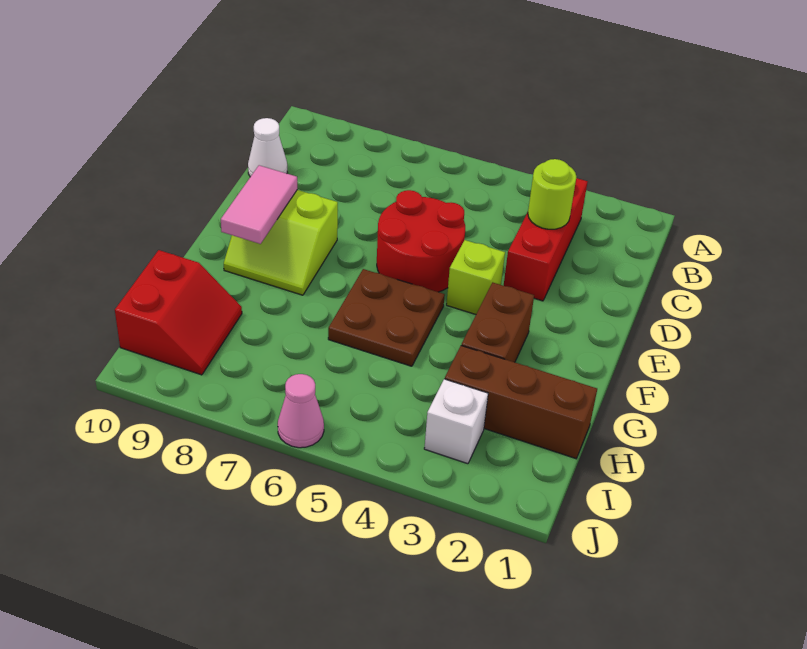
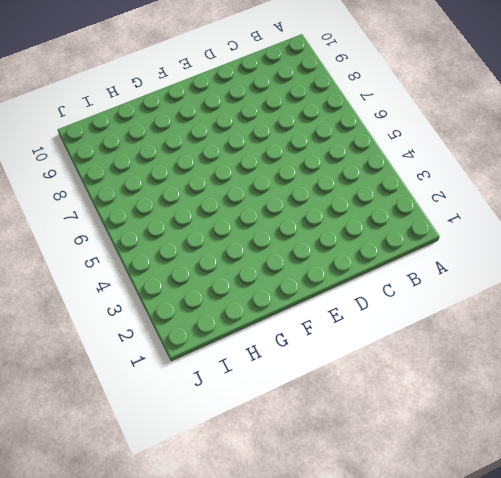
none -> red 1x3 brick [504,178,588,301]
none -> white 1x1 cone [248,118,287,177]
none -> red 2x2 round brick [377,190,465,292]

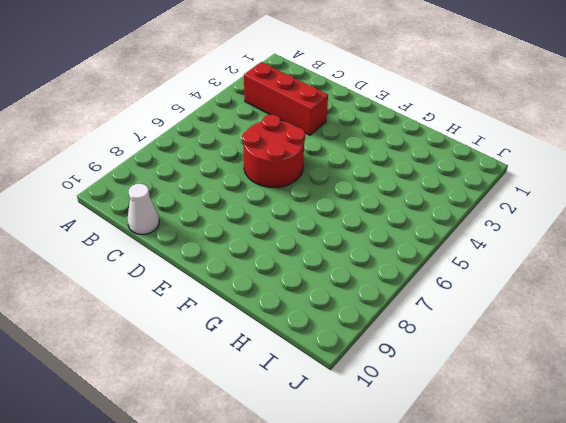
none -> lime 1x1 brick [446,240,505,314]
none -> lime 2x2 slope [224,190,338,295]
none -> brown 1x2 brick [462,282,534,362]

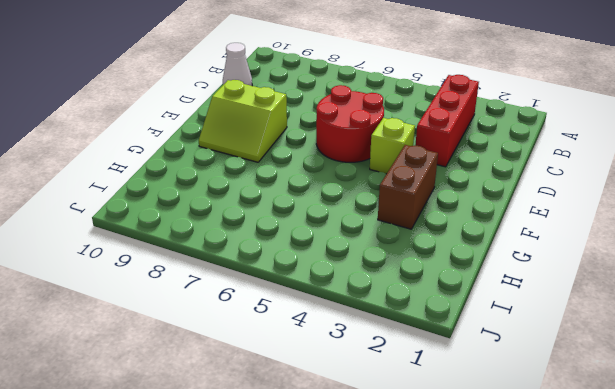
none -> brown 2x2 plate [328,269,445,366]
none -> brown 1x3 brick [445,345,597,459]
none -> red 2x2 slope [115,250,242,375]

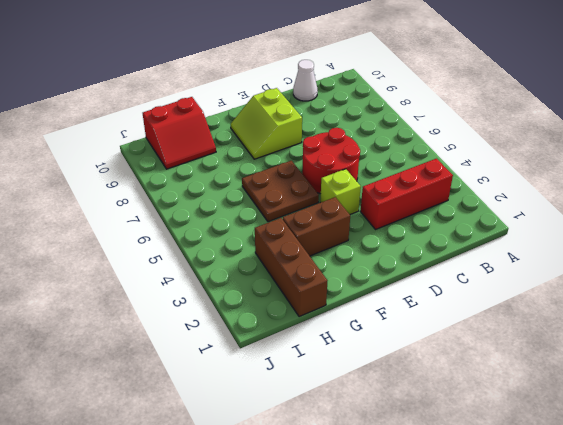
none -> white 1x1 brick [424,379,488,464]
none -> pink 1x1 cone [278,374,324,448]
none -> lime 1x1 round brick [528,159,576,229]

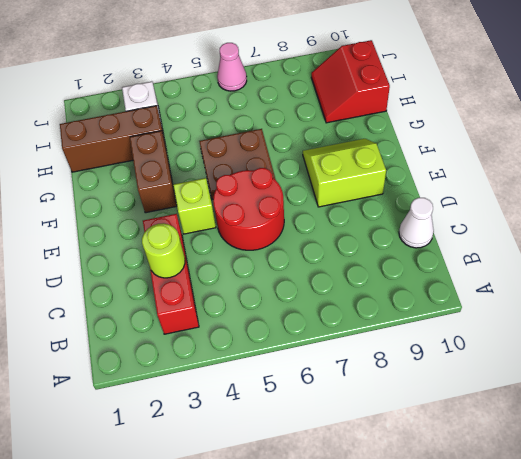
none -> pink 1x2 tile [221,165,297,244]

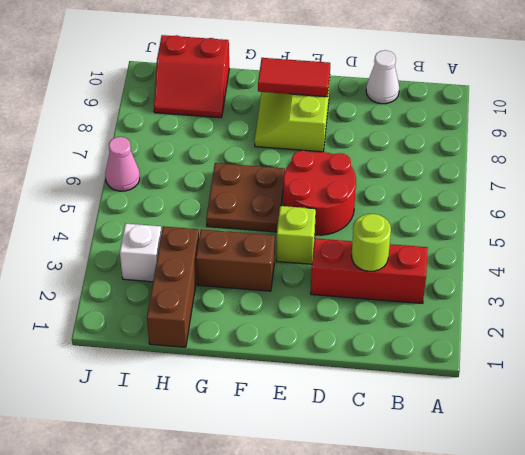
red 1x2 tile [258,58,330,97] -> pink 1x2 tile [221,165,297,244]

